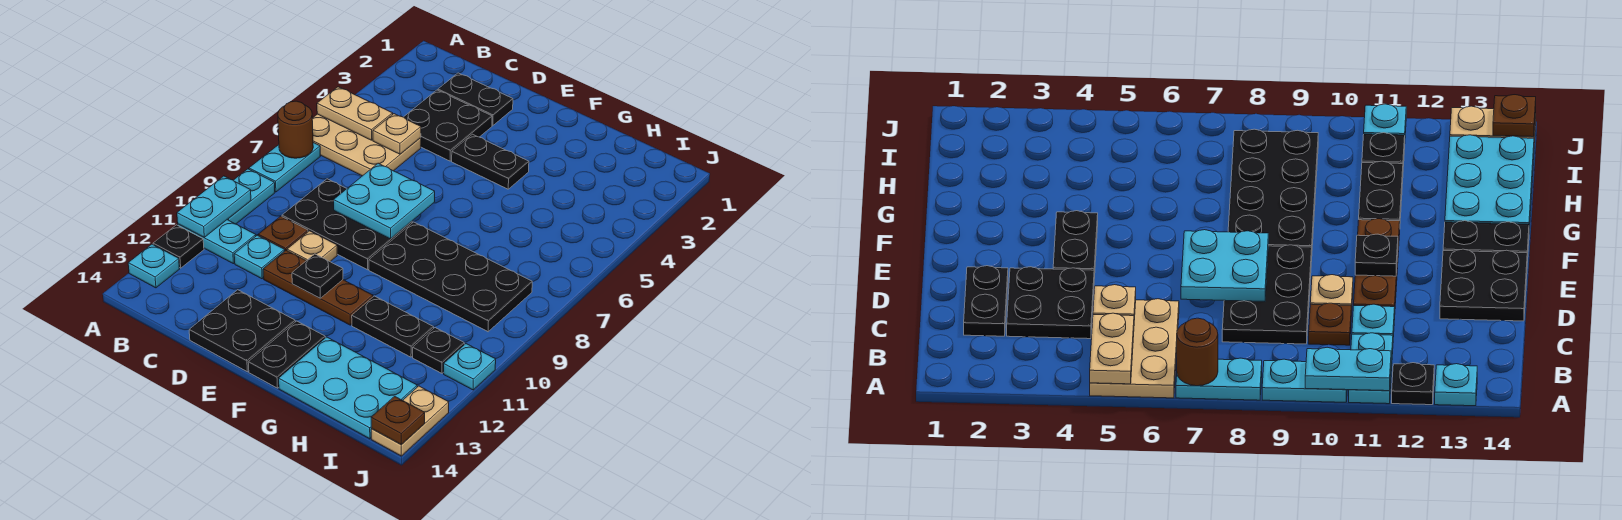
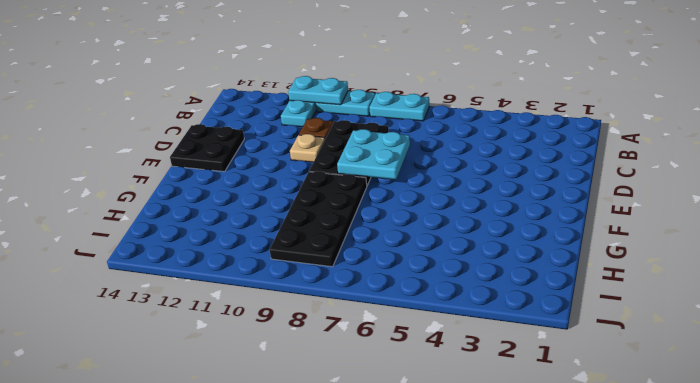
none -> tan 2x3 plate [312,114,421,176]
none -> black 1x1 plate [153,225,204,268]
none -> cyan 1x1 plate [128,244,180,288]

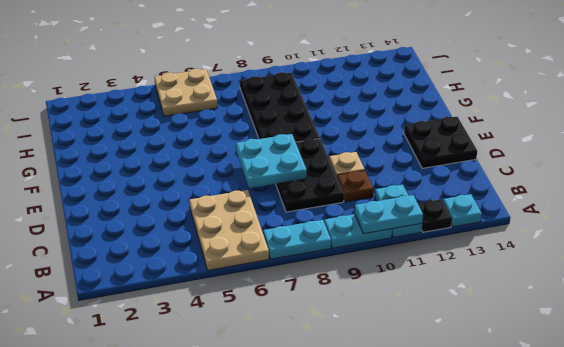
tan 2x2 plate [154,69,217,116] -> none
none -> black 1x2 plate [438,73,513,126]
none -> black 2x2 plate [404,90,492,161]
none -> cyan 1x1 plate [234,235,285,279]

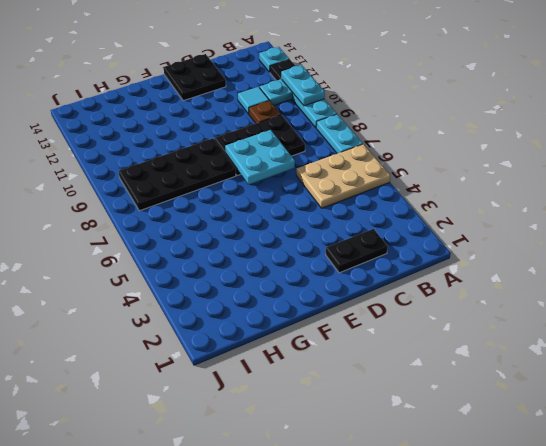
cyan 1x1 tile [238,87,269,114] -> cyan 1x1 plate [234,235,285,279]
none -> black 2x2 plate [404,90,492,161]
none -> tan 1x1 plate [287,231,337,262]
none -> brown 1x3 plate [263,250,373,325]

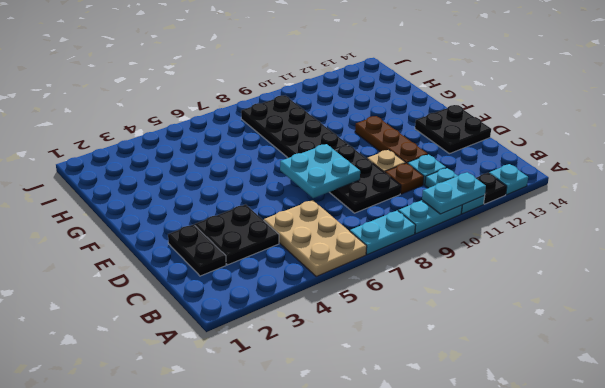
none -> black 1x2 plate [452,134,529,189]
none -> black 1x2 plate [248,321,325,388]
none -> black 1x2 plate [352,296,434,357]

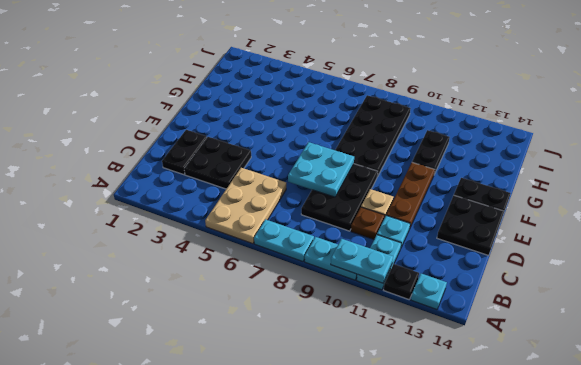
none -> black 1x2 plate [452,134,529,189]
none -> cyan 2x3 plate [279,337,417,439]
none -> black 1x1 plate [413,328,464,373]

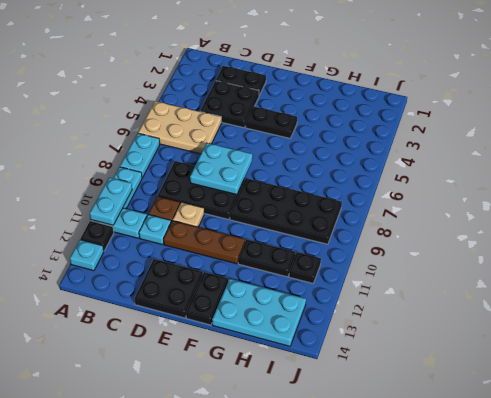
none -> cyan 1x1 plate [444,344,496,390]
none -> tan 1x2 plate [371,386,449,456]
none -> tan 1x2 plate [317,87,393,140]

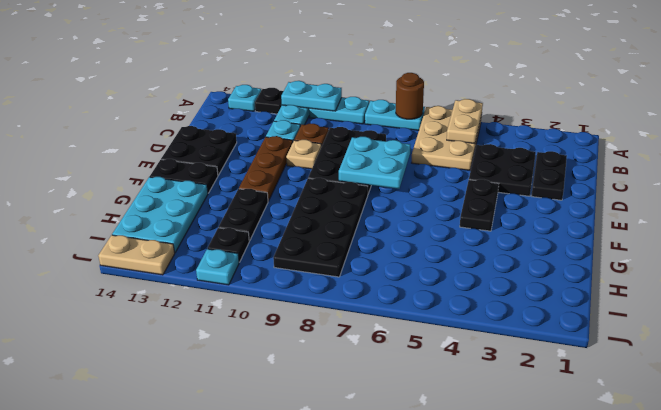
none -> tan 1x1 plate [373,114,421,154]
none -> black 1x1 plate [292,254,343,298]
none -> brown 1x1 plate [371,396,425,445]

